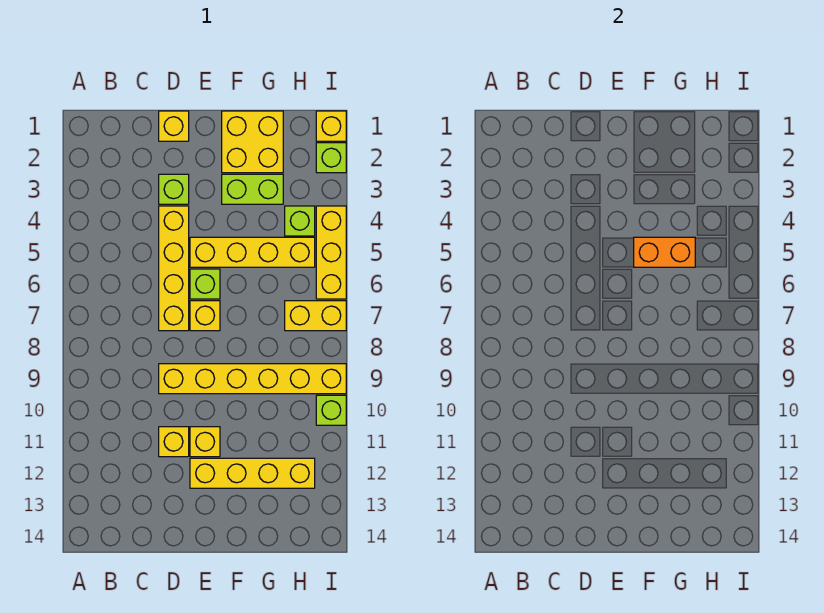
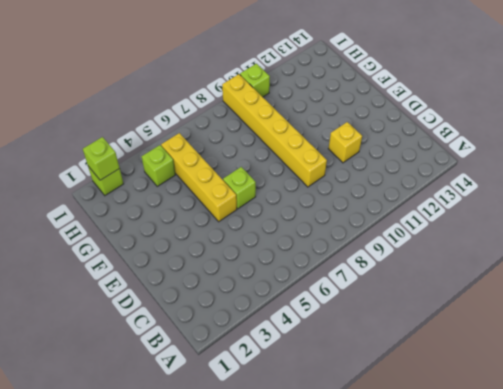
lime 1x1 brick [83,137,120,180] -> lime 1x1 brick moved to [159,174,189,204]
none -> yellow 1x1 brick [159,111,189,141]
none -> yellow 1x4 brick [159,206,189,331]
none -> yellow 1x1 brick [190,301,220,331]

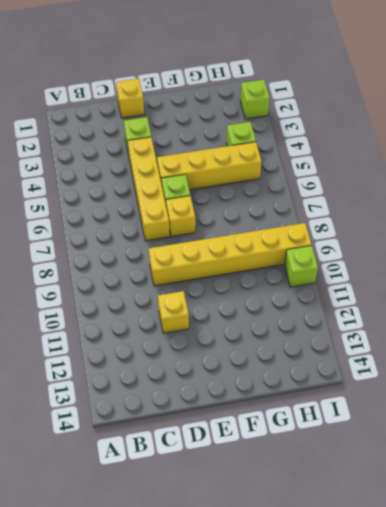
none -> yellow 1x1 brick [190,427,220,457]
none -> yellow 1x4 brick [190,458,315,488]
none -> yellow 2x2 brick [222,111,283,173]

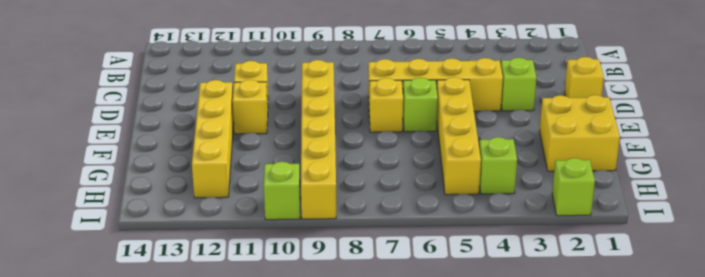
none -> lime 1x2 brick [222,174,283,204]
none -> yellow 1x2 brick [285,301,346,331]
none -> yellow 1x1 brick [316,111,346,141]

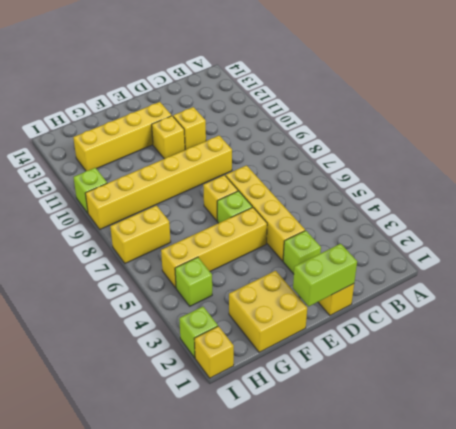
lime 1x2 brick [293,244,357,306] -> lime 1x2 brick moved to [222,174,283,204]
none -> yellow 1x3 brick [316,206,346,299]
none -> orange 1x2 brick [634,237,695,267]

